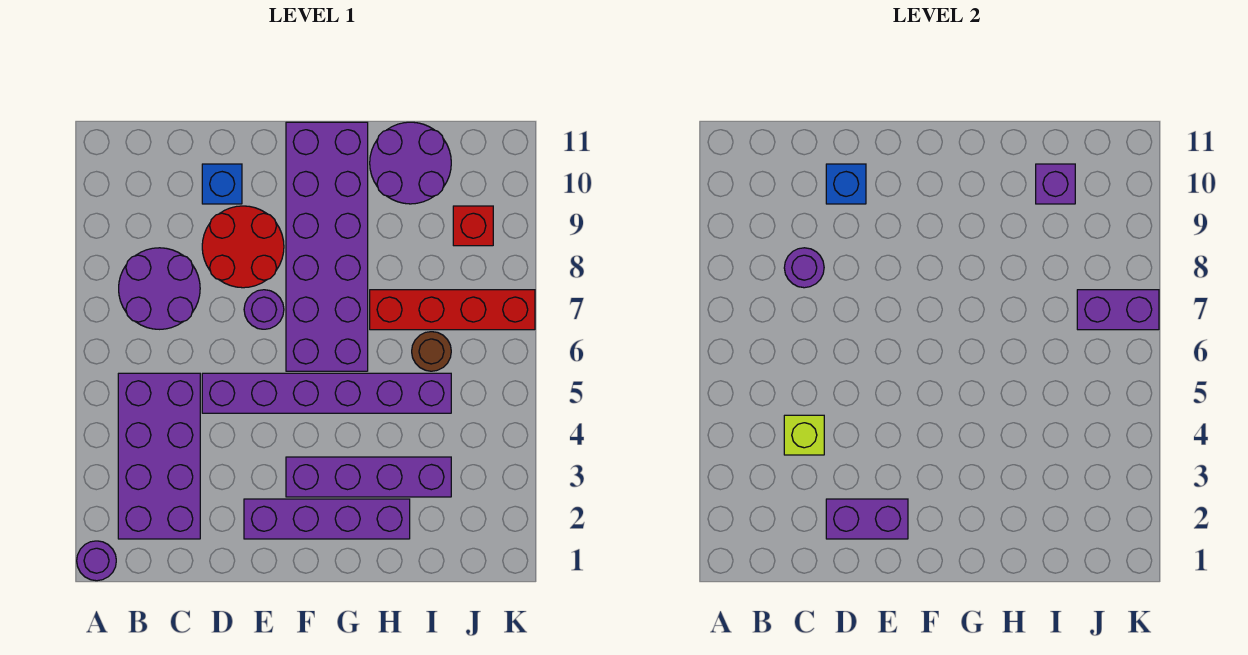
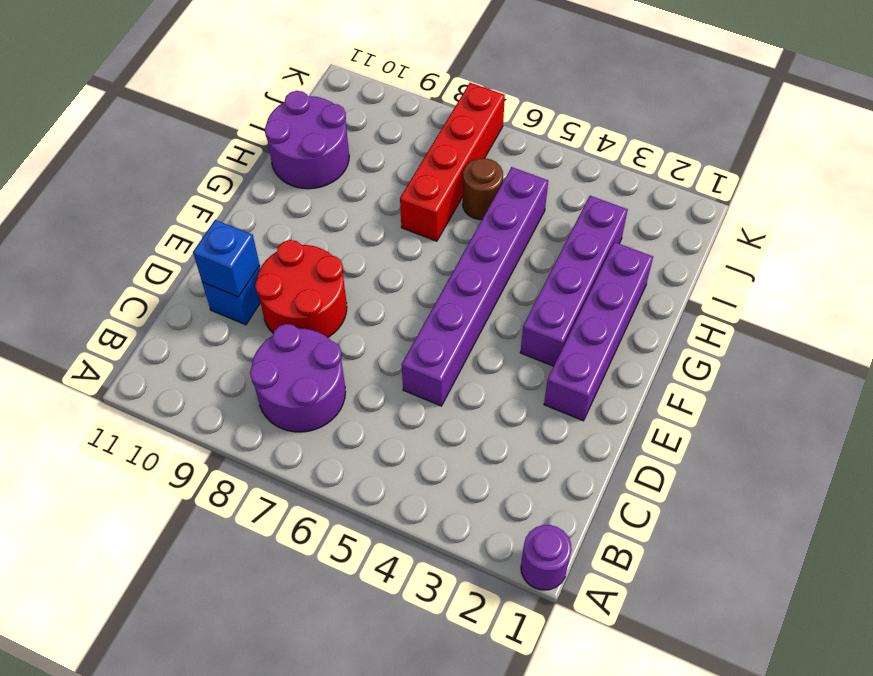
none -> purple 2x4 brick [118,373,200,539]
none -> purple 1x1 round brick [244,290,284,329]
none -> purple 2x6 brick [286,122,368,371]

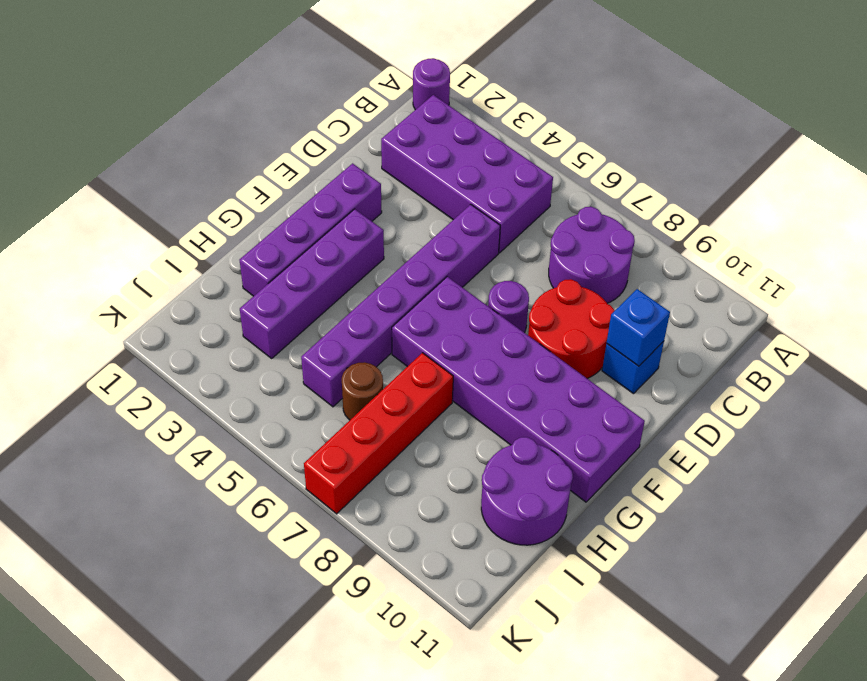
none -> red 1x1 brick [453,206,493,246]
none -> lime 1x1 brick [784,415,824,455]
none -> purple 1x1 round brick [784,248,824,288]

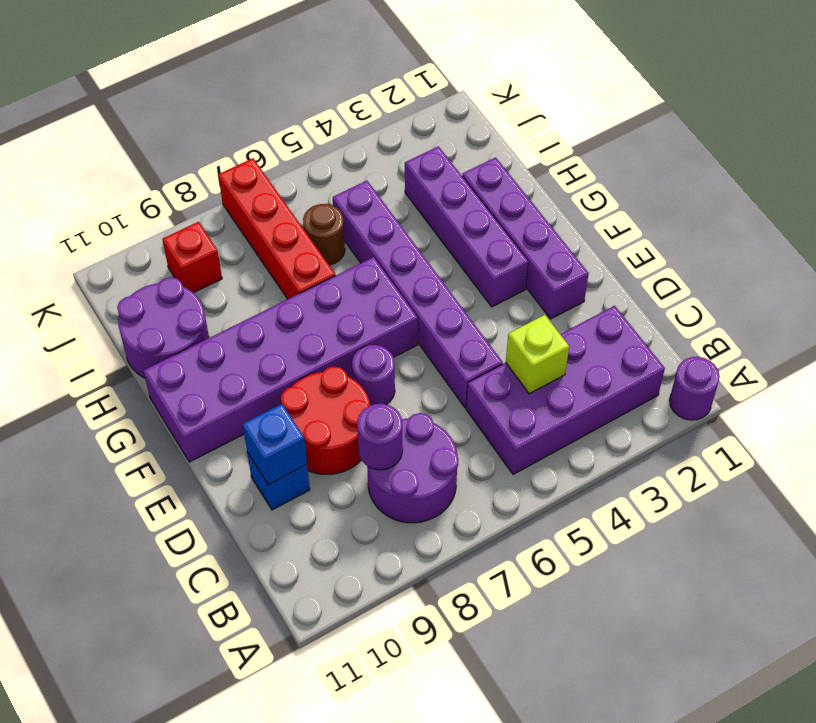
none -> purple 1x2 brick [826,499,908,539]
none -> purple 1x1 brick [1036,164,1075,204]
none -> purple 1x2 brick [1077,290,1159,330]

